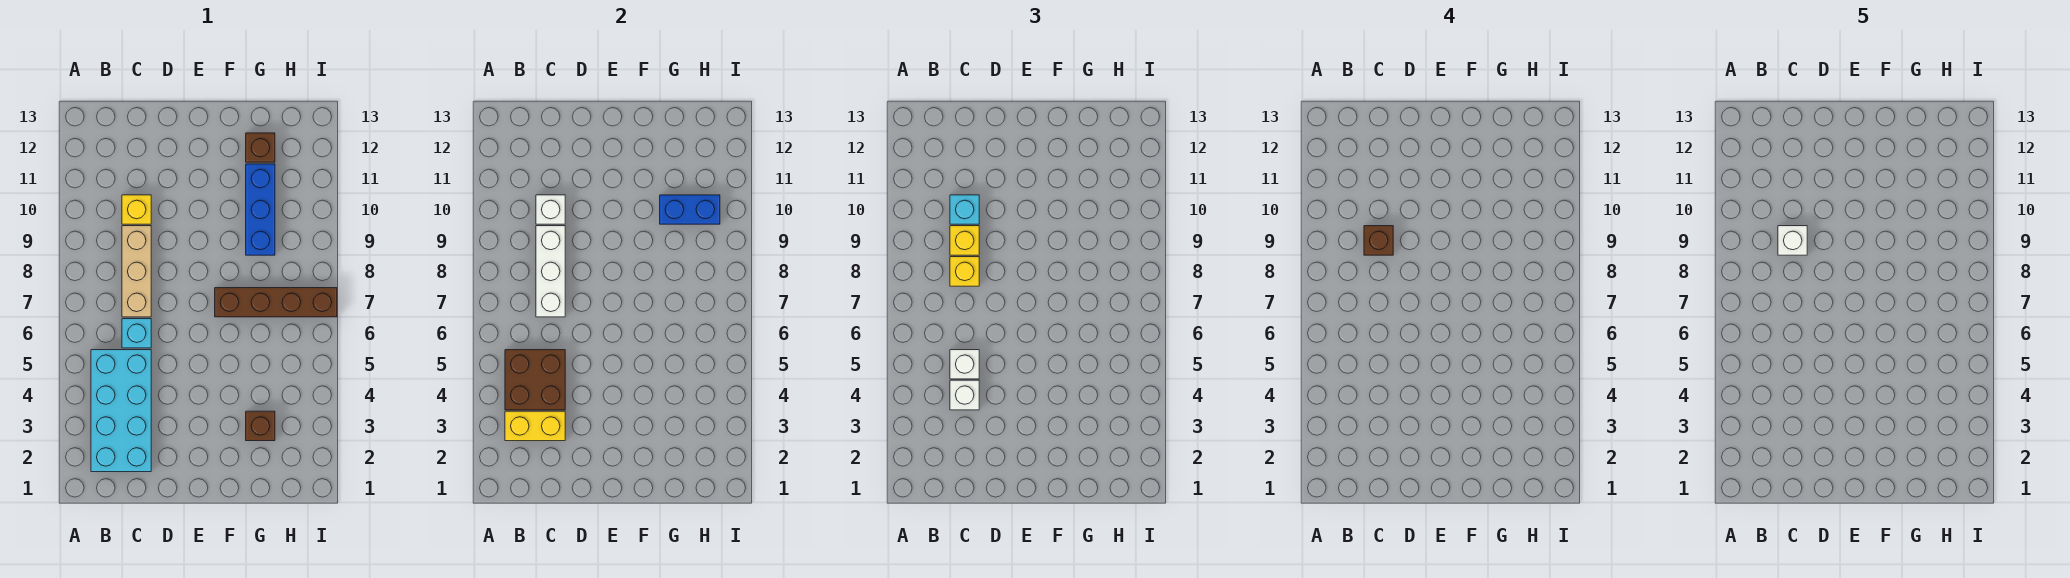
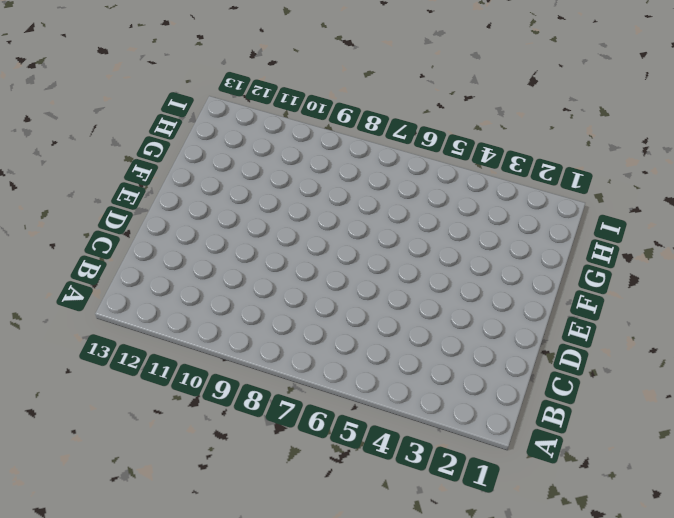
none -> cyan 2x4 brick [91,350,151,472]
none -> cyan 1x1 brick [122,319,151,348]
none -> tan 1x3 brick [122,226,151,317]

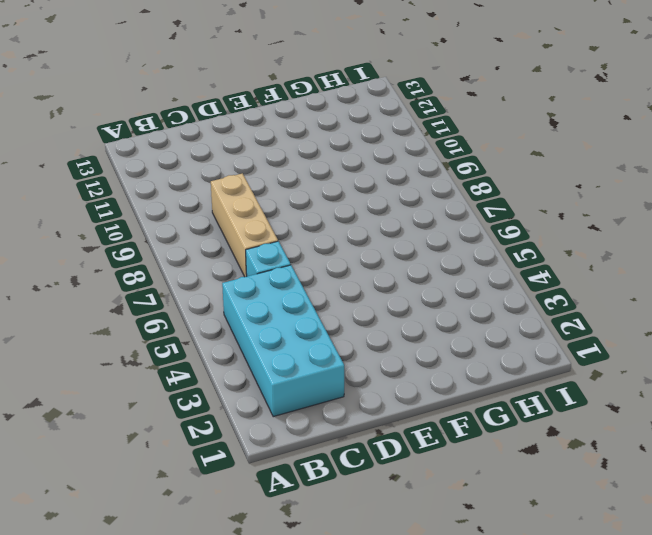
none -> yellow 1x1 brick [122,195,151,224]
none -> brown 1x4 brick [215,288,337,317]
none -> brown 1x1 brick [246,411,275,441]

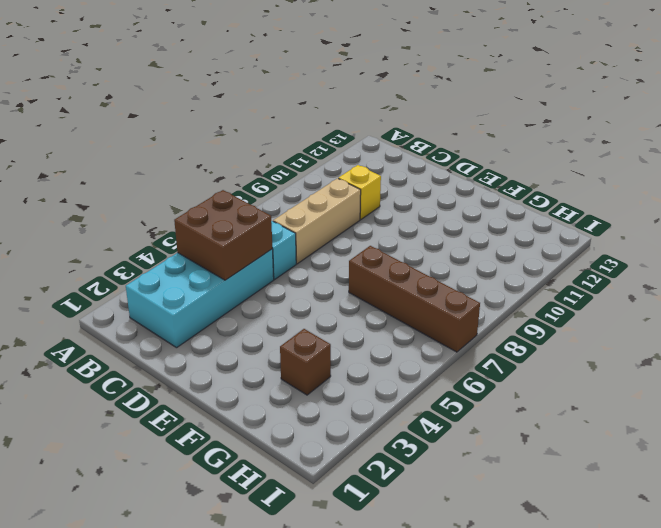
none -> blue 1x3 brick [246,164,275,255]
none -> brown 1x1 brick [246,133,275,162]
none -> yellow 1x2 brick [505,411,565,441]

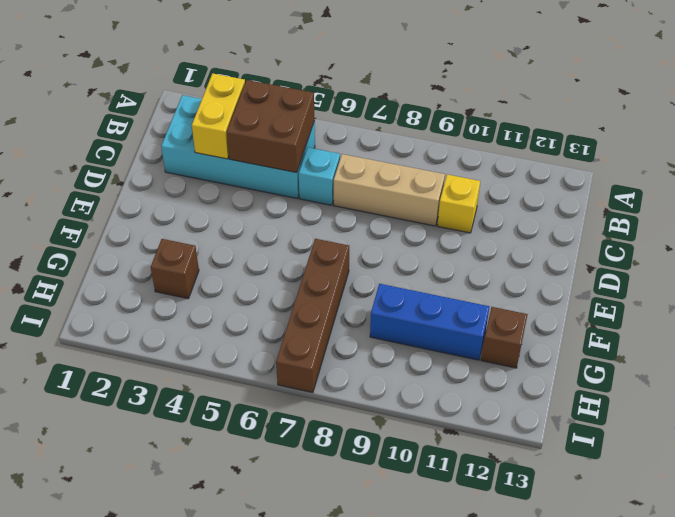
none -> white 1x3 brick [536,226,565,317]
none -> white 1x1 brick [536,195,565,224]
none -> blue 1x2 brick [660,195,720,224]

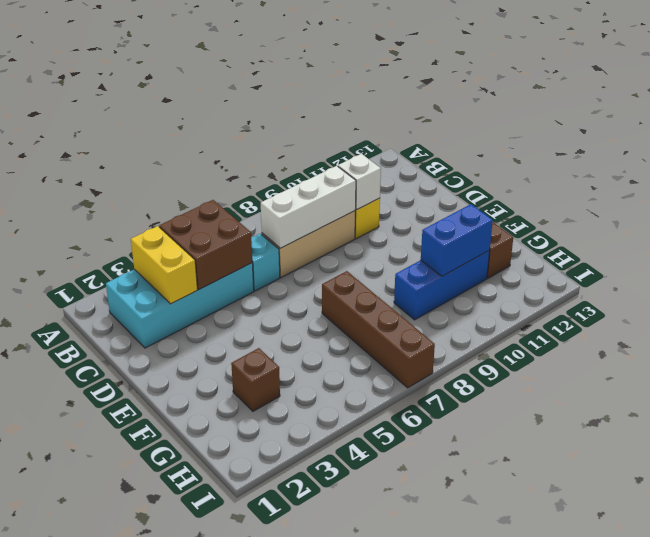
blue 1x2 brick [421,204,493,276] -> blue 1x2 brick turned to [660,195,720,224]
none -> white 1x1 brick [950,380,979,410]
none -> white 1x1 brick [950,350,979,379]
none -> yellow 1x1 brick [950,257,979,286]

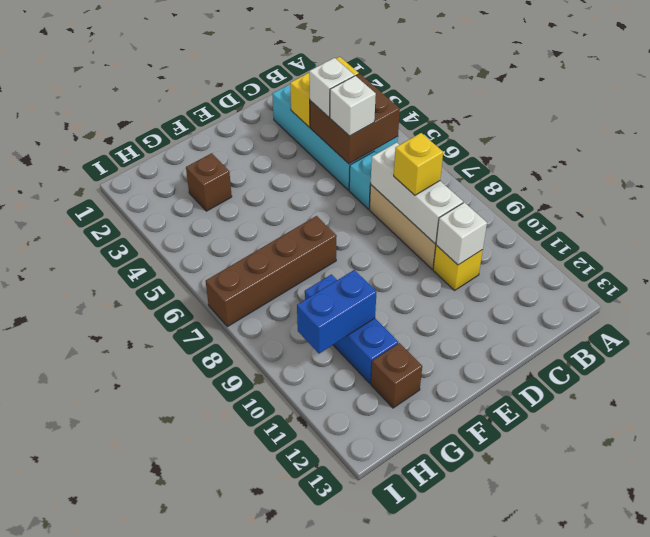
none -> yellow 1x1 brick [950,226,979,255]
none -> cyan 1x1 brick [950,195,979,224]
none -> brown 1x1 brick [1364,226,1393,255]

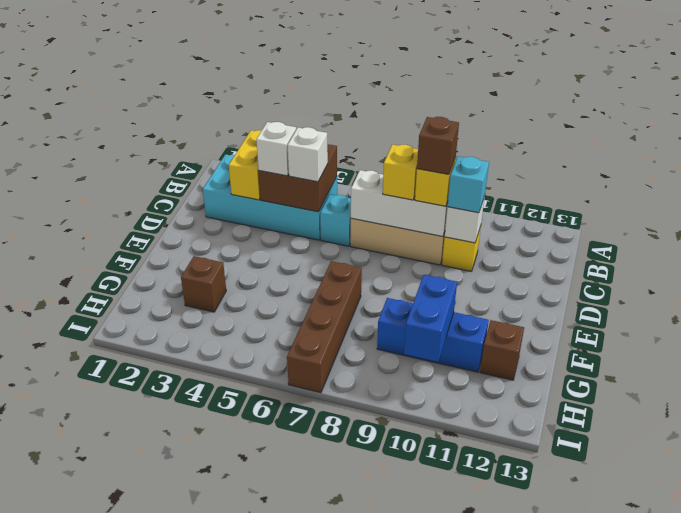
none -> white 1x1 brick [1778,226,1807,255]

